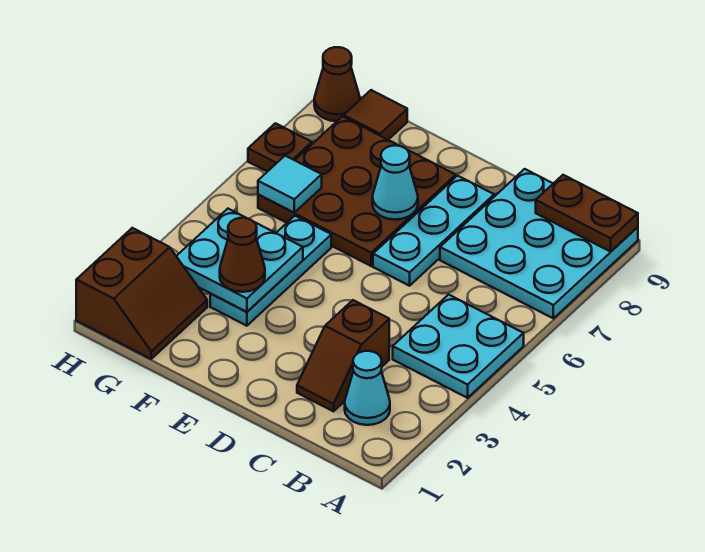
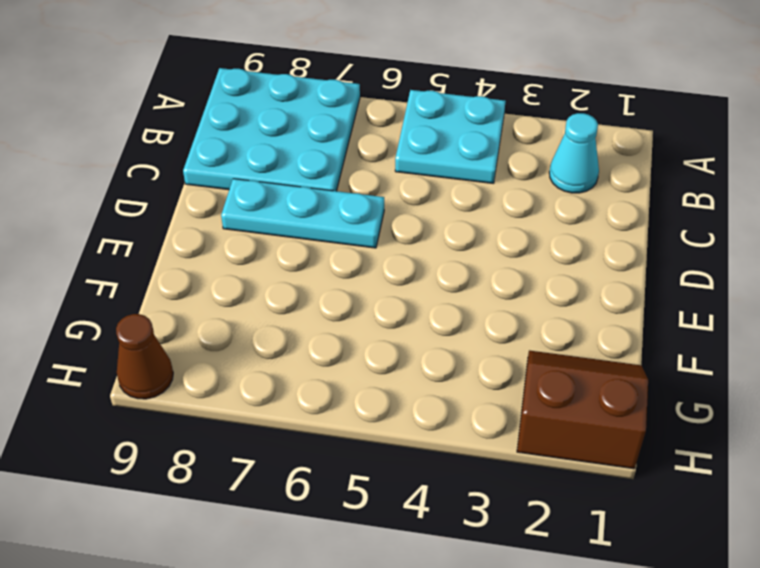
none -> brown 1x2 slope [297,300,389,411]
none -> brown 3x3 plate [258,116,456,266]
none -> cyan 1x3 plate [210,216,331,326]

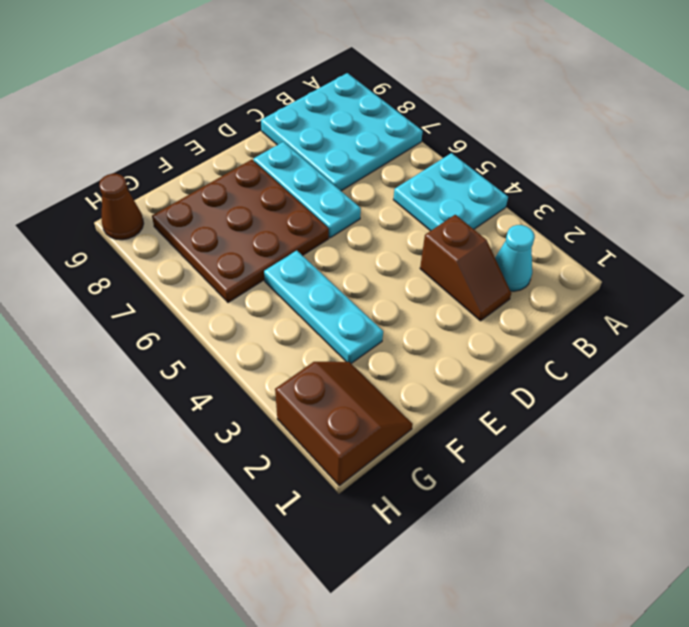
none -> brown 1x1 tile [344,90,407,140]
none -> brown 1x1 plate [248,123,312,172]
none -> brown 1x2 plate [536,175,638,252]

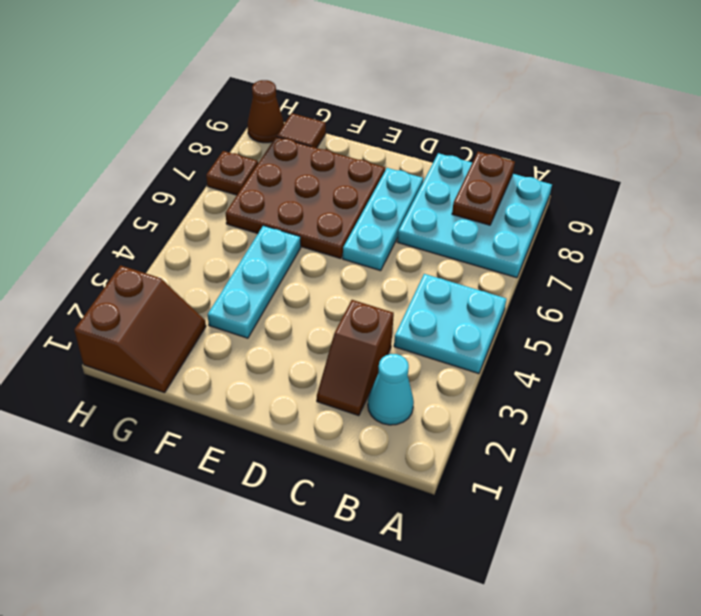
brown 1x2 plate [452,152,515,225] -> brown 1x2 plate turned to [536,175,638,252]
none -> cyan 1x1 cone [372,145,418,220]
none -> cyan 2x2 plate [176,209,303,312]
none -> cyan 1x1 tile [258,156,322,213]

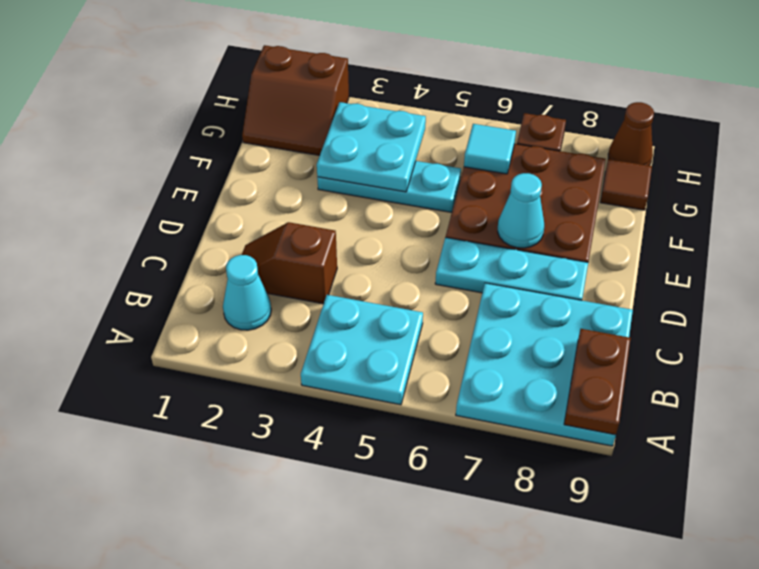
none -> brown 1x1 cone [220,218,265,292]

